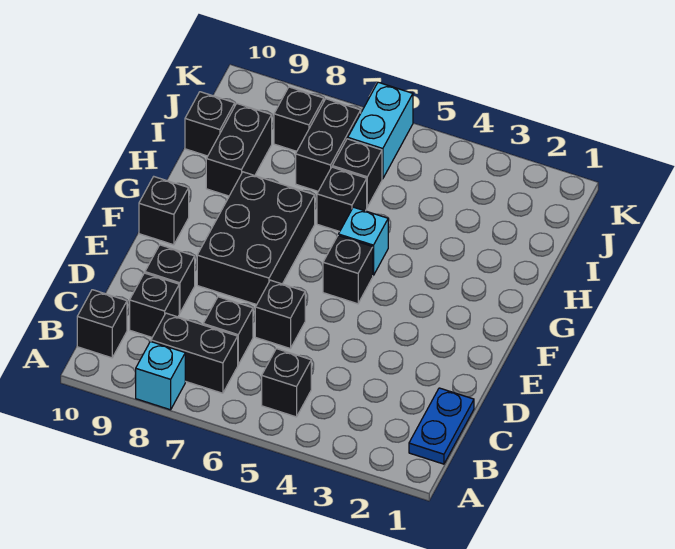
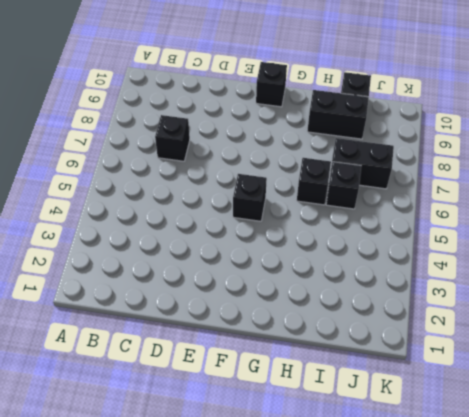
none -> cyan 1x1 brick [136,342,185,410]
none -> blue 1x2 plate [409,388,474,464]
none -> black 1x1 brick [262,349,311,417]

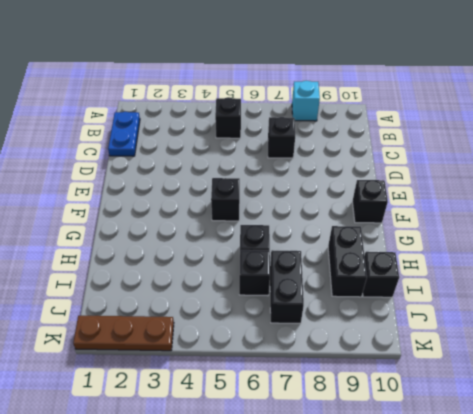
brown 1x3 plate [73,316,174,351] -> none
none -> black 1x2 brick [151,313,238,393]
none -> black 1x1 brick [77,290,127,358]
none -> black 1x1 brick [130,273,179,337]

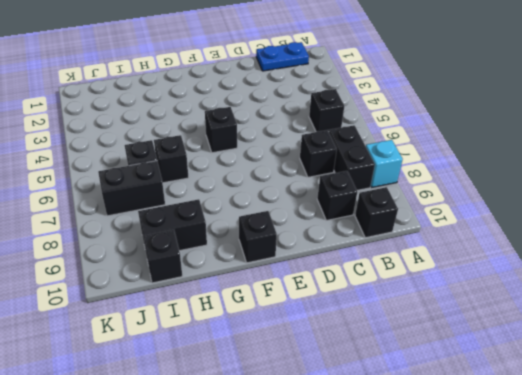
none -> black 1x1 brick [255,280,305,349]
none -> black 1x1 brick [145,245,195,313]
none -> black 2x3 brick [197,172,315,305]

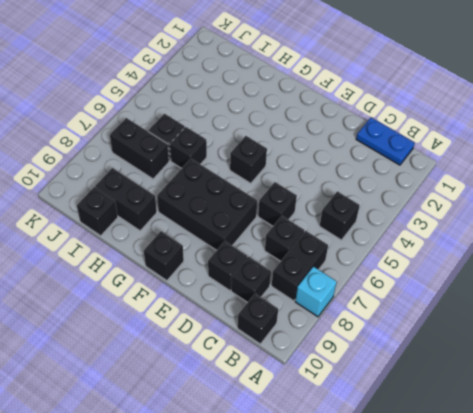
none -> cyan 1x1 brick [338,207,388,275]
none -> cyan 1x2 brick [348,82,413,179]
none -> black 1x1 brick [274,87,324,151]

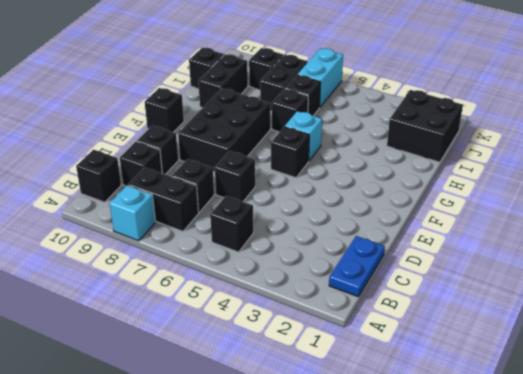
black 2x2 brick [387,90,463,162] -> none

